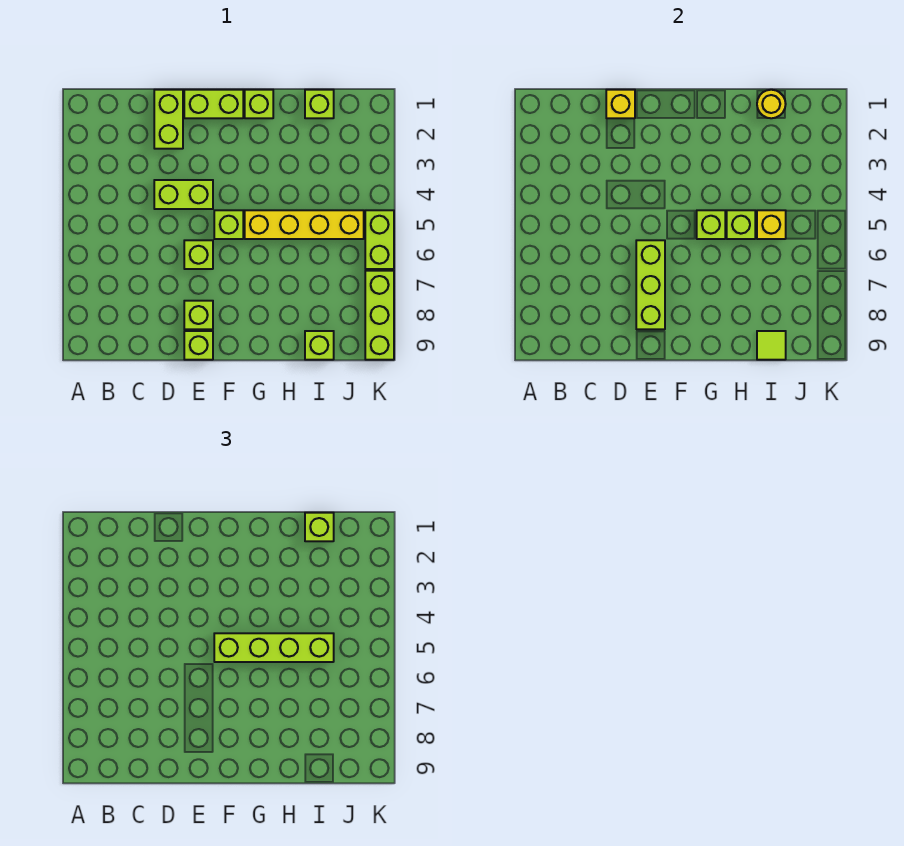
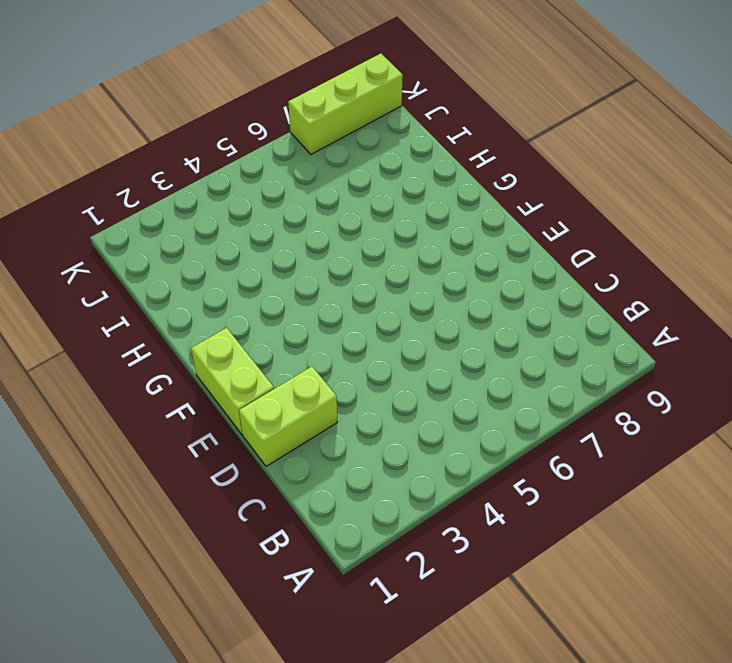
none -> lime 1x2 brick [154,180,213,209]
none -> lime 1x1 brick [184,240,213,269]
none -> lime 1x1 brick [184,301,213,329]

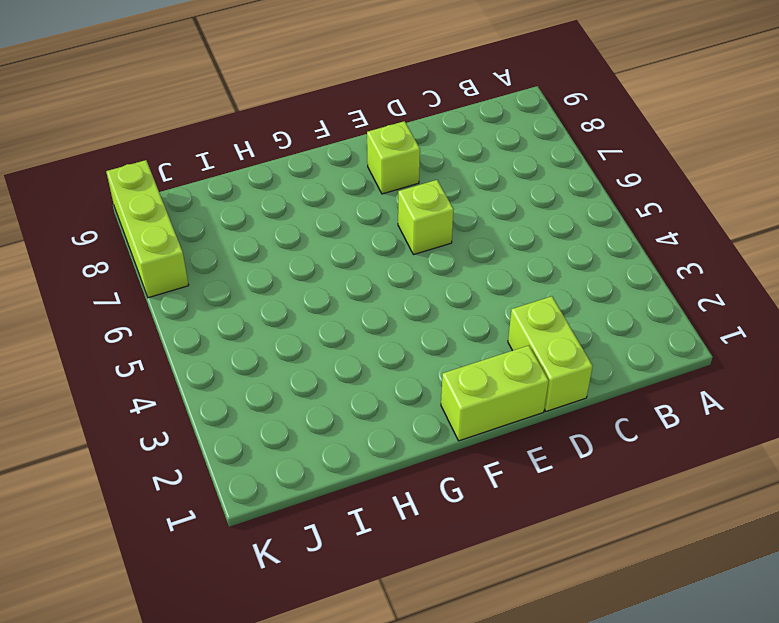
none -> lime 1x2 brick [154,180,213,209]
none -> lime 1x1 brick [184,331,213,360]
none -> lime 1x1 brick [214,210,243,239]

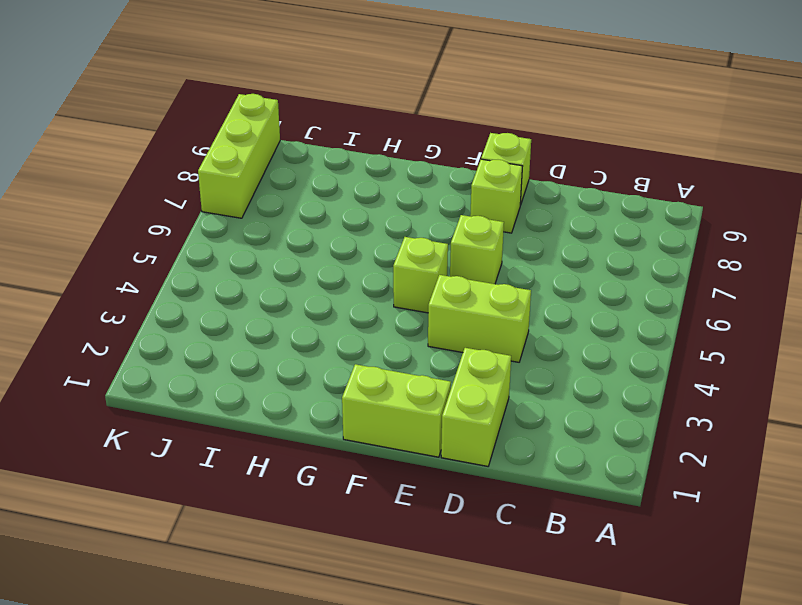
none -> lime 1x1 brick [245,90,273,118]
none -> yellow 1x4 brick [245,210,364,239]
none -> lime 1x1 brick [305,90,334,118]

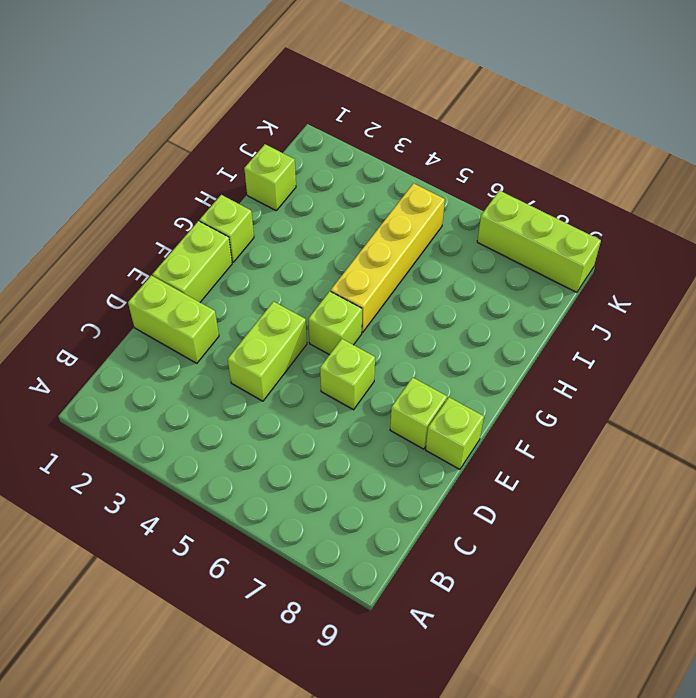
none -> lime 1x1 brick [305,331,334,360]
none -> lime 1x2 brick [365,210,394,269]
none -> yellow 1x1 brick [606,90,635,118]

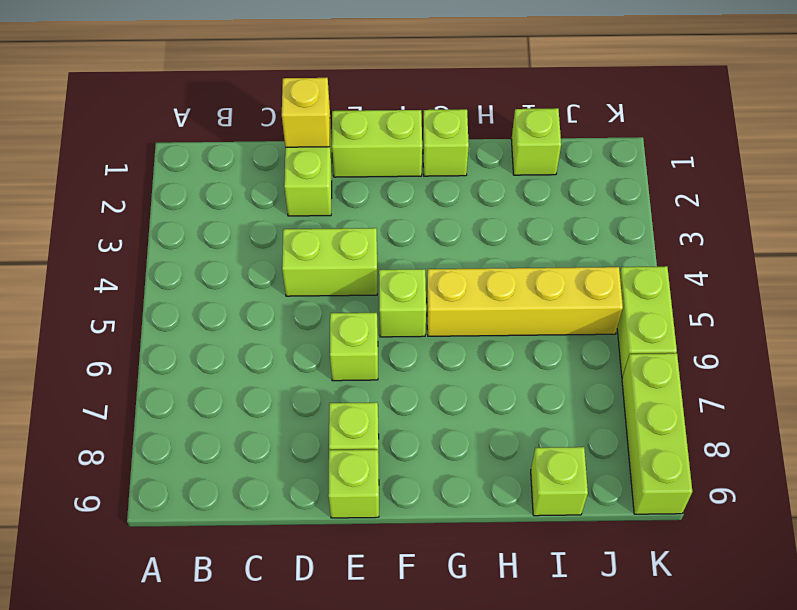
none -> lime 1x3 brick [636,240,665,329]
none -> lime 1x1 brick [697,210,725,239]
none -> lime 1x1 brick [727,210,755,239]

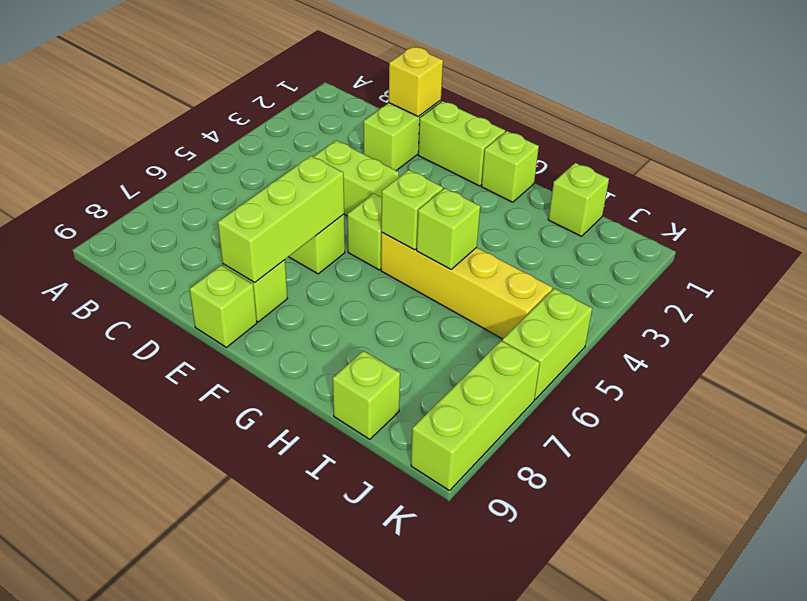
none -> yellow 1x1 round brick [757,90,786,118]
none -> yellow 1x1 brick [757,210,786,239]
none -> lime 1x1 tile [757,331,786,360]

